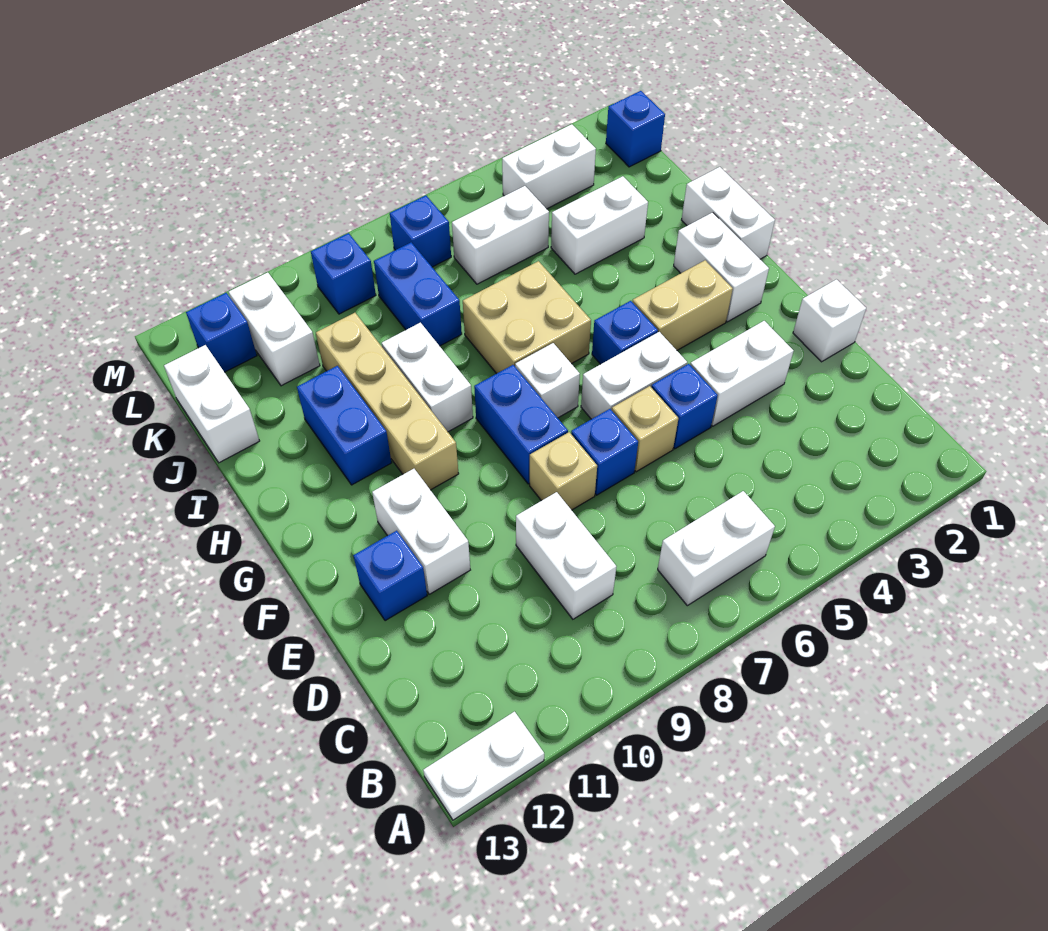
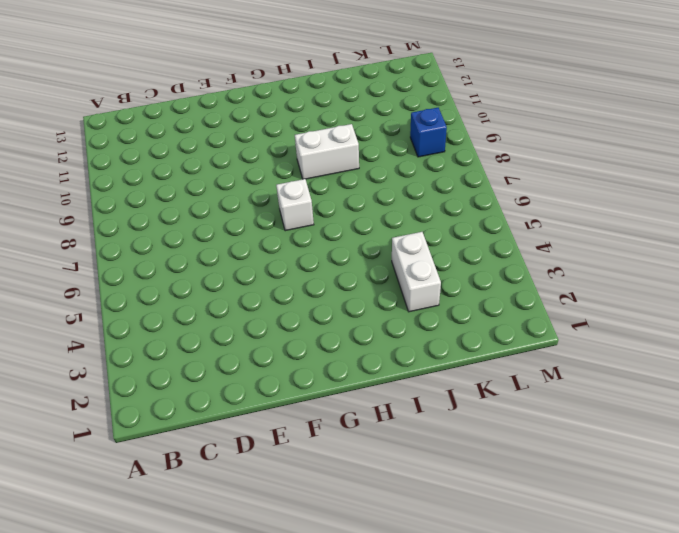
none -> white 1x2 plate [423,712,544,820]
none -> white 1x2 brick [658,491,775,606]
none -> white 1x2 brick [516,492,616,619]
none -> white 1x1 brick [793,279,866,362]

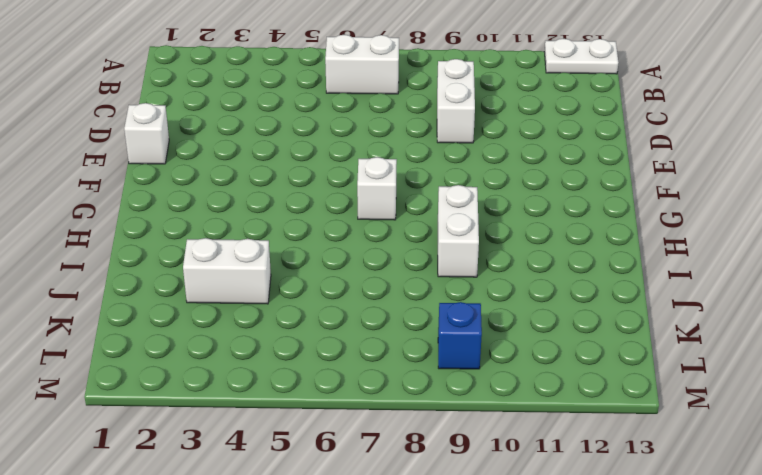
none -> white 1x2 brick [690,321,794,426]
none -> blue 1x1 brick [651,364,718,449]
none -> tan 1x1 brick [612,386,678,472]
none -> blue 1x1 brick [571,409,638,495]

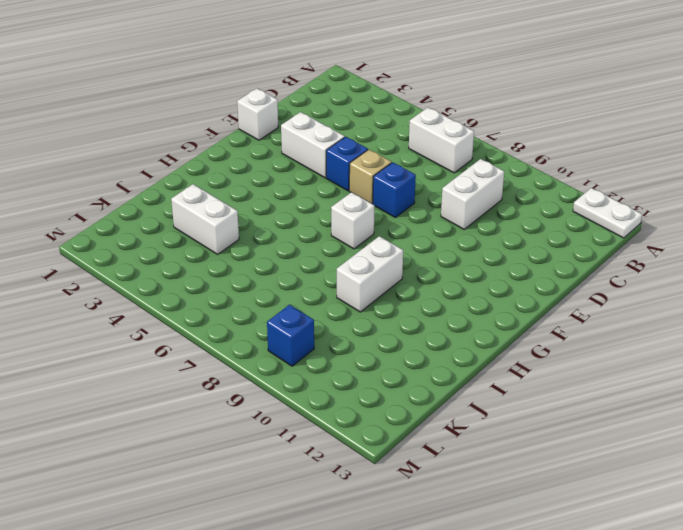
none -> tan 1x1 brick [530,432,597,510]
none -> white 1x2 brick [372,469,470,594]
none -> blue 1x1 brick [353,531,427,621]
none -> white 1x2 brick [581,332,687,419]

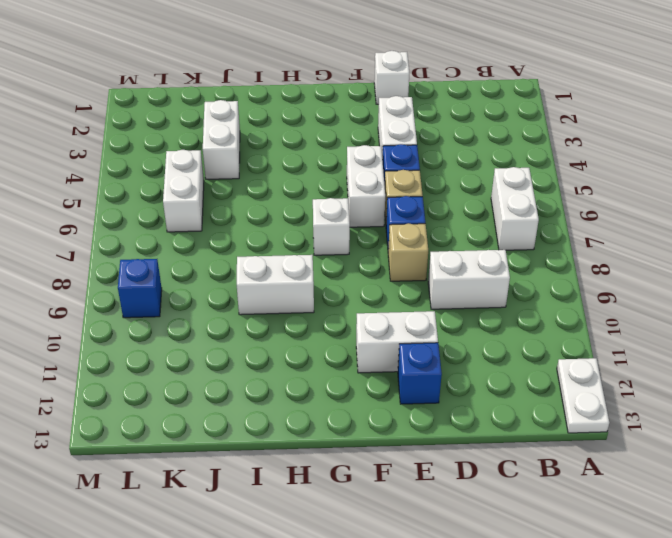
none -> blue 1x2 brick [474,365,568,484]
none -> white 1x2 brick [674,212,769,322]
none -> tan 1x2 brick [632,260,733,350]
none -> blue 1x1 brick [592,301,658,364]

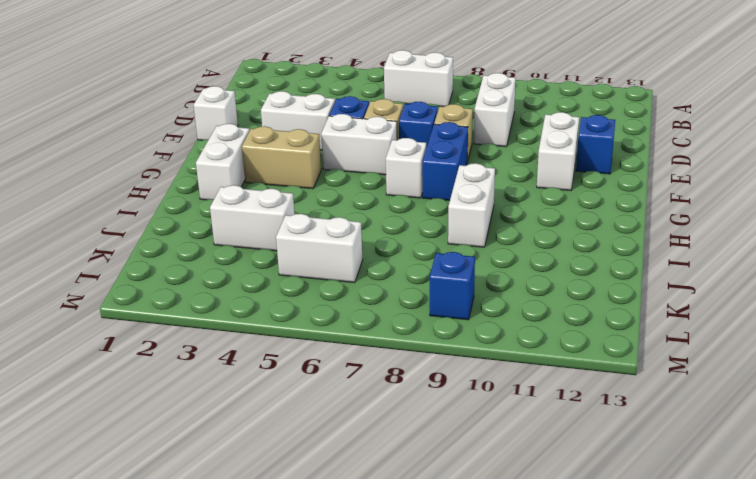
none -> white 1x2 plate [423,712,544,820]
none -> blue 1x1 brick [592,301,658,364]
none -> tan 1x4 brick [316,313,459,490]
none -> white 1x2 brick [682,167,775,259]

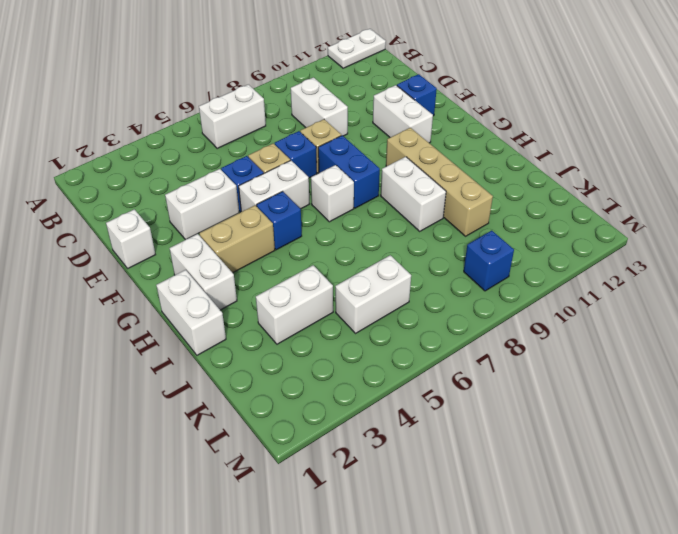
none -> tan 2x2 brick [463,261,591,374]
none -> blue 1x2 brick [297,366,391,485]
none -> blue 1x2 brick [374,242,462,346]
none -> white 1x2 brick [164,345,259,463]

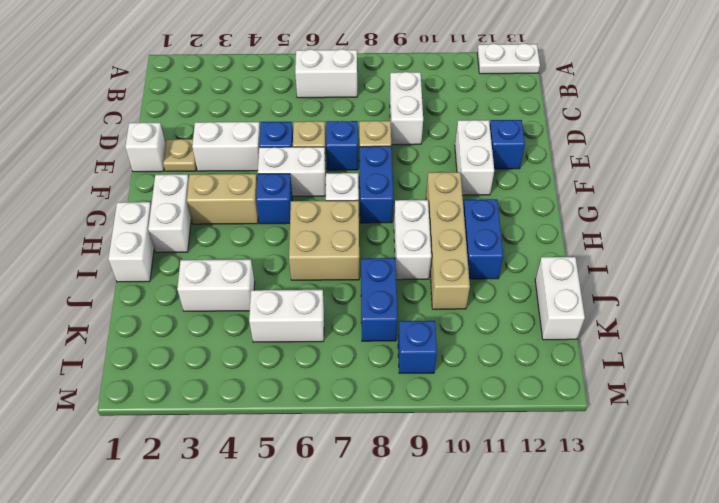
tan 1x1 plate [163,139,196,171] -> none
none -> white 1x2 brick [229,273,320,386]
none -> blue 1x1 brick [606,91,665,167]
none -> white 1x2 brick [502,124,596,209]
none -> blue 1x1 brick [390,196,451,267]

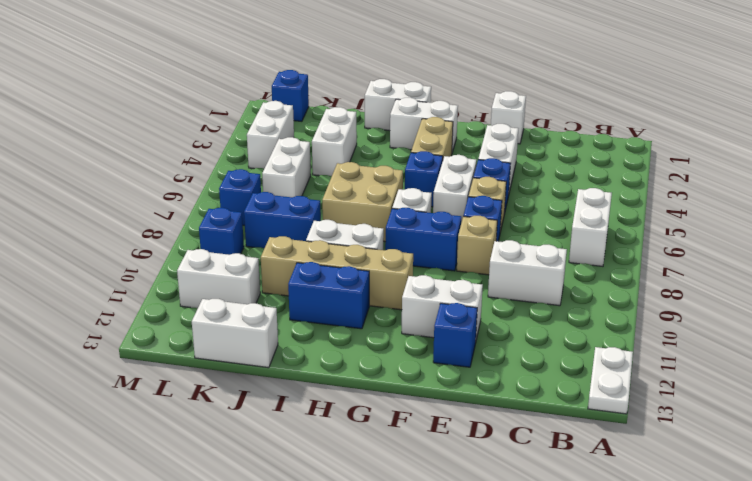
none -> blue 1x1 brick [186,293,257,372]

